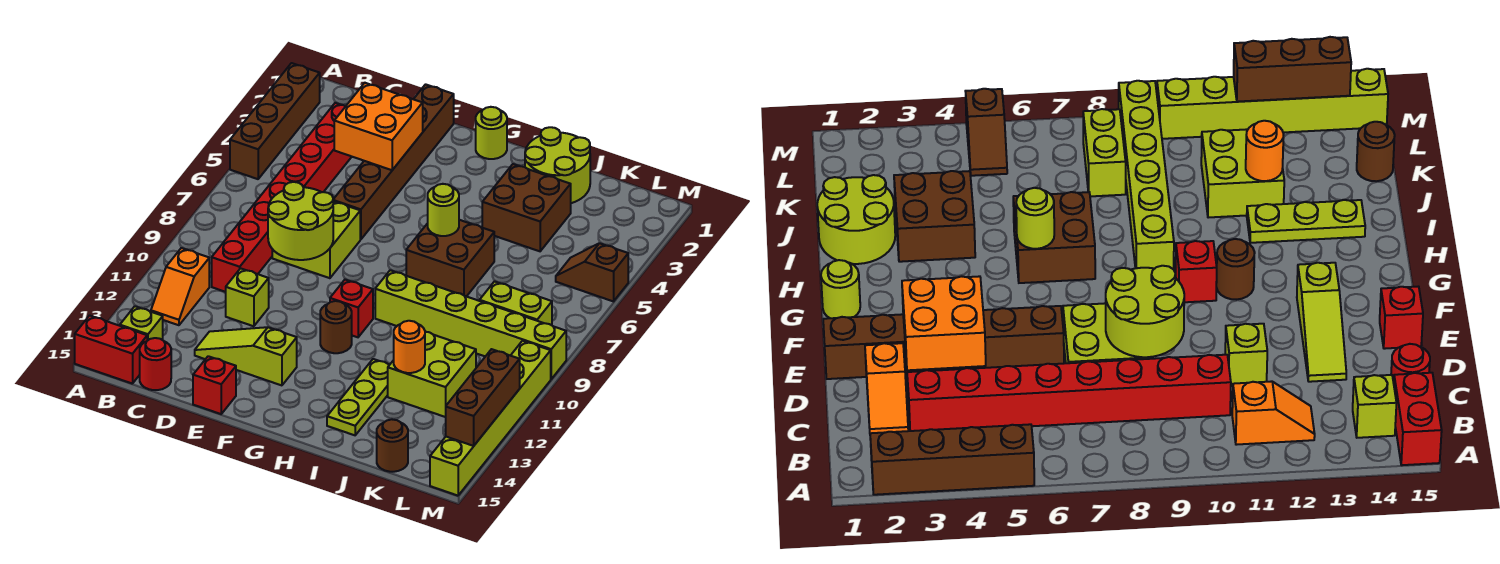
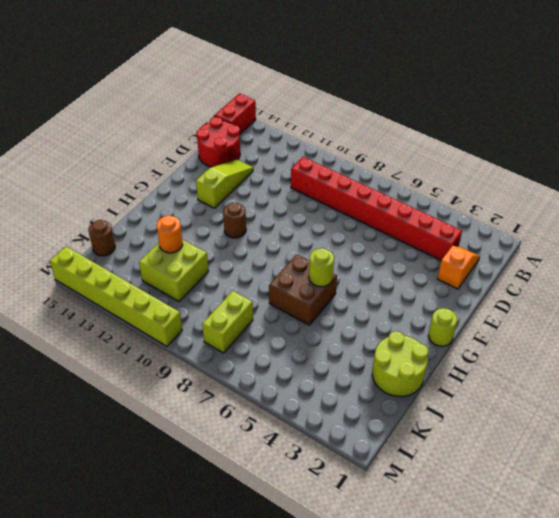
red 2x2 round brick [196,117,240,167] -> red 1x1 round brick [140,338,171,390]
none -> brown 1x4 brick [230,63,320,179]
none -> orange 1x2 slope [151,248,209,325]
none -> lime 1x1 brick [120,306,163,341]
none -> lime 2x2 brick [272,201,360,278]

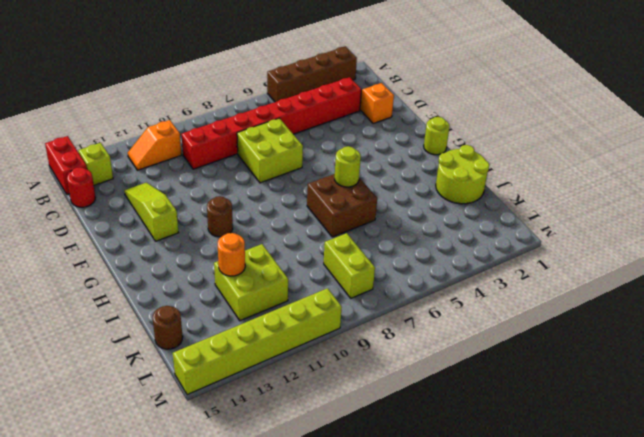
none -> lime 1x1 brick [226,268,269,326]
none -> brown 1x6 brick [333,84,454,239]
none -> red 1x1 brick [193,356,236,414]
none -> red 1x1 brick [330,280,373,337]

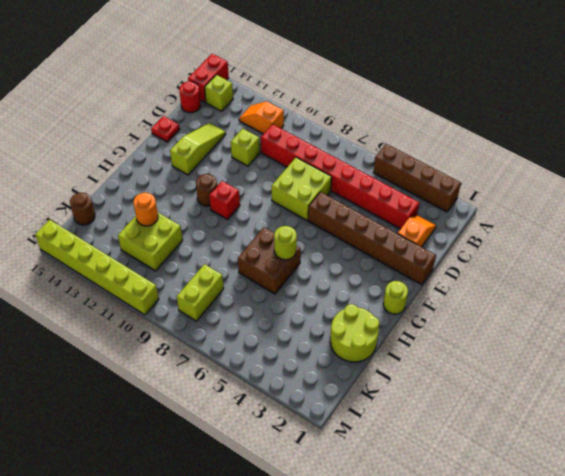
red 1x1 plate [151,116,180,142] -> red 1x1 brick [193,356,236,414]
none -> lime 1x6 brick [375,270,566,379]
none -> brown 2x2 brick [482,164,571,251]
none -> lime 1x3 plate [327,359,390,435]
none -> brown 1x2 slope [556,243,628,301]

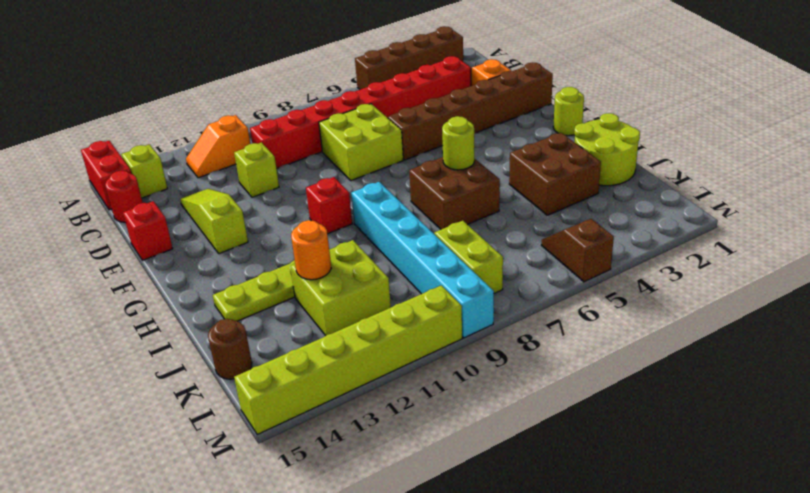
cyan 1x6 brick [351,182,494,338] -> lime 1x6 brick [375,270,566,379]
none -> brown 1x1 round brick [320,301,352,353]
none -> orange 2x2 brick [334,83,423,170]
none -> lime 2x2 round brick [268,182,333,260]
none -> brown 1x3 brick [446,349,520,446]

